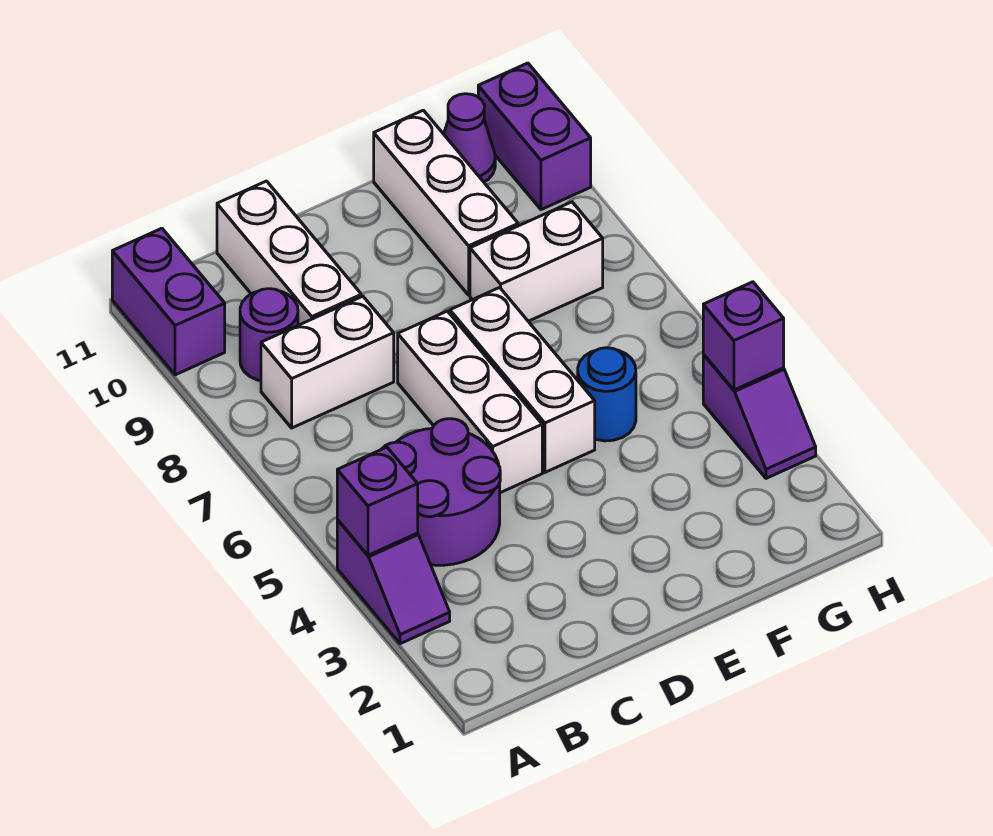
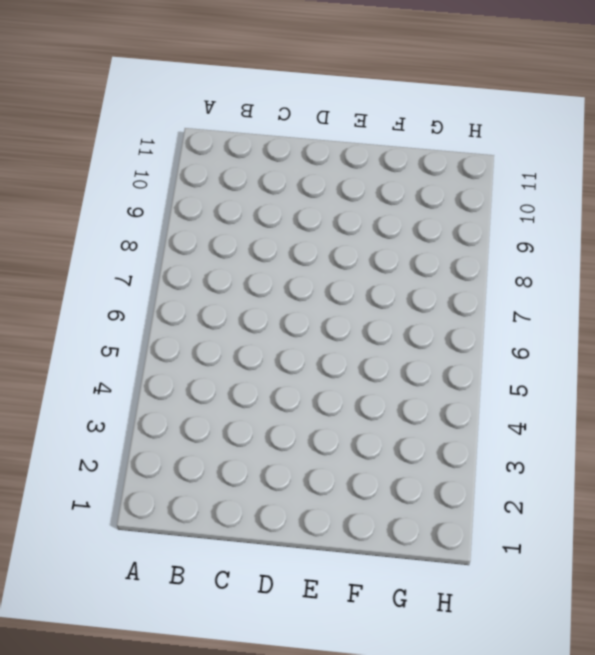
none -> purple 1x2 slope [337,520,450,644]
none -> purple 1x2 brick [112,228,225,375]
none -> purple 2x2 round brick [382,419,500,565]

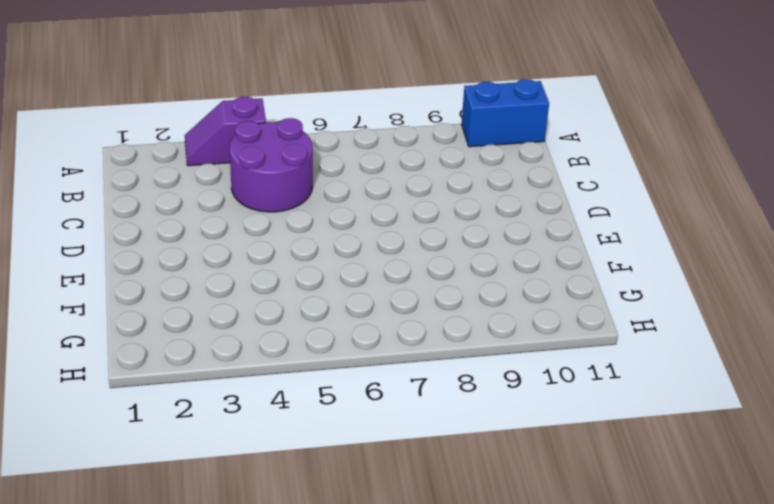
blue 1x2 brick [461,79,549,147] -> purple 1x2 brick [112,228,225,375]
none -> white 1x2 brick [261,296,394,428]
none -> purple 1x1 round brick [240,289,298,381]
none -> white 1x3 brick [217,181,361,325]

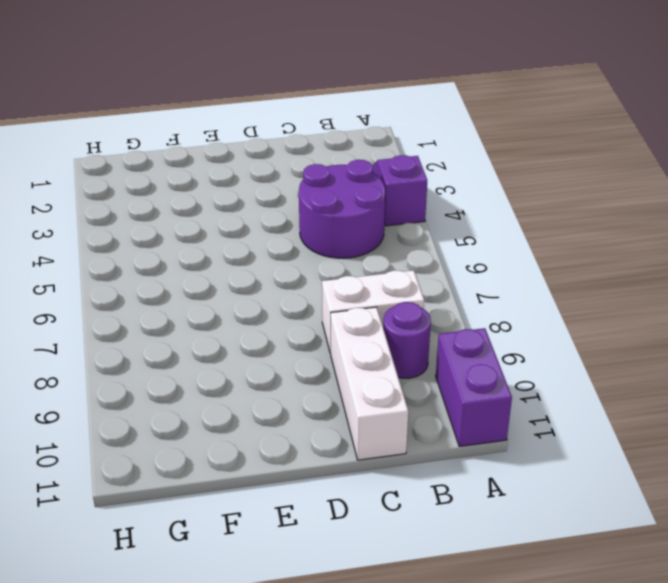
none -> white 1x3 brick [398,311,542,493]
none -> white 1x3 brick [450,287,595,472]
none -> blue 1x1 round brick [578,348,636,441]

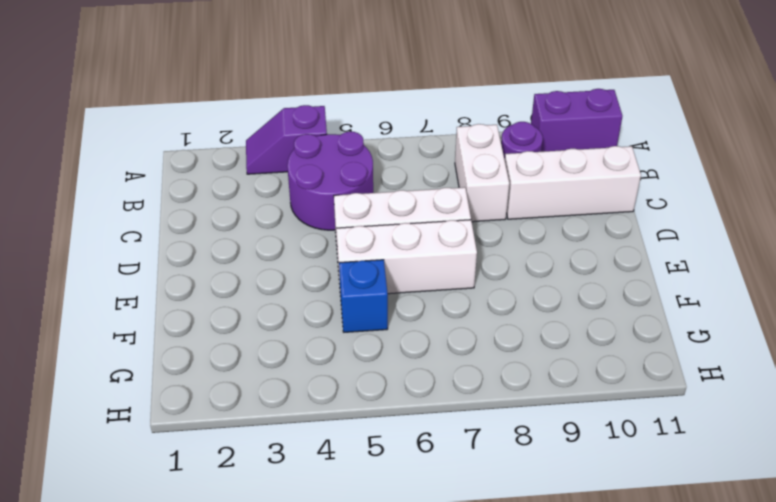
blue 1x1 brick [339,260,388,332] -> blue 1x1 round brick [578,348,636,441]
none -> white 1x2 brick [470,202,603,321]
none -> white 1x3 brick [374,110,518,295]
none -> purple 1x1 cone [444,94,495,182]

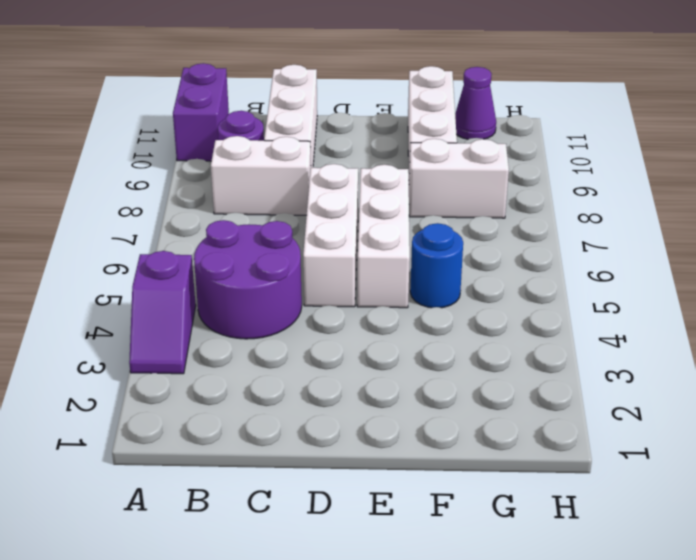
none -> purple 1x2 slope [703,354,816,478]
none -> purple 1x2 brick [478,63,591,210]
none -> purple 1x1 brick [337,447,418,555]

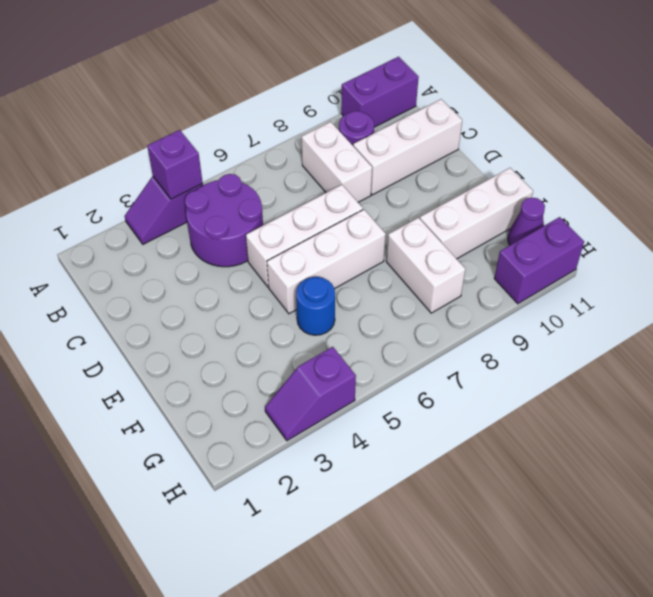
none -> purple 1x1 brick [703,282,784,390]

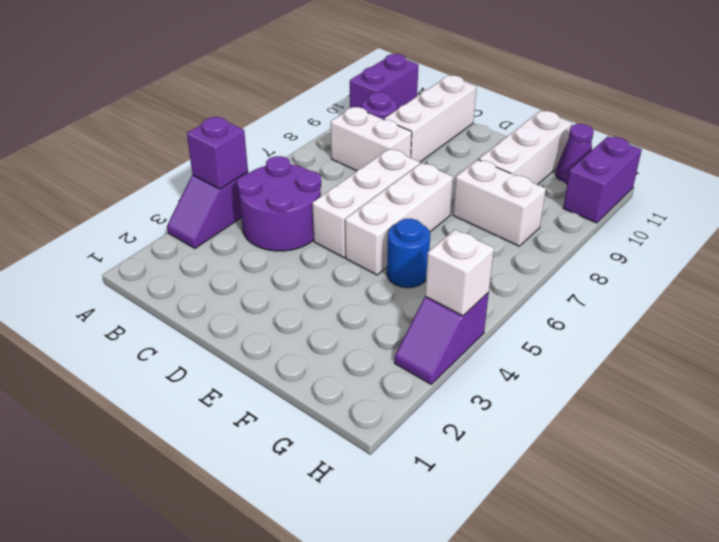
white 1x1 brick [425,230,494,316] -> purple 1x1 brick [703,282,784,390]

